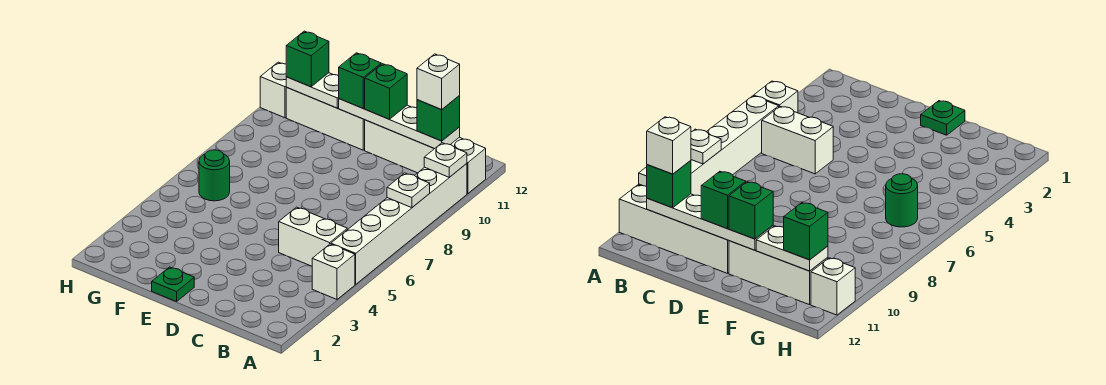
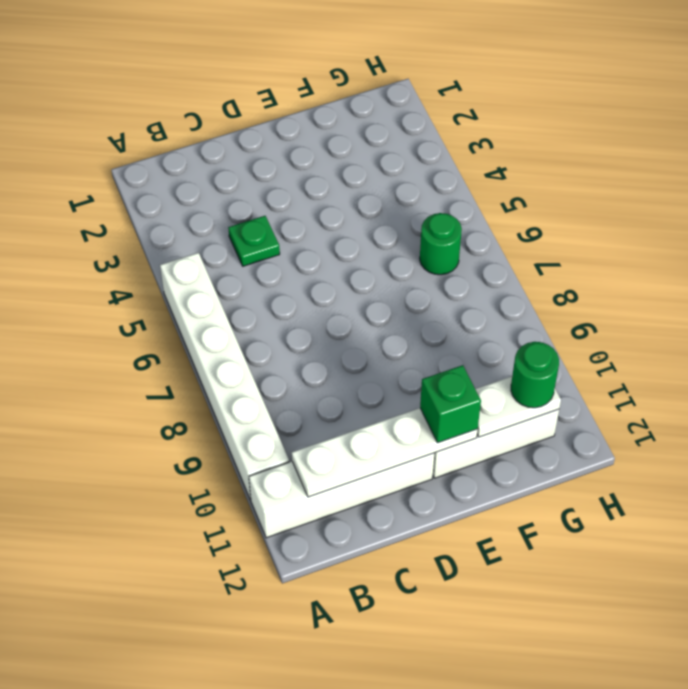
green 1x1 plate [228,216,280,266] -> green 1x1 plate moved to [152,267,194,302]
green 1x1 round brick [511,342,559,408] -> green 1x1 brick [286,31,329,87]
none -> white 1x1 brick [312,244,355,299]
none -> white 1x2 brick [279,207,347,266]
none -> white 1x1 brick [260,62,287,118]

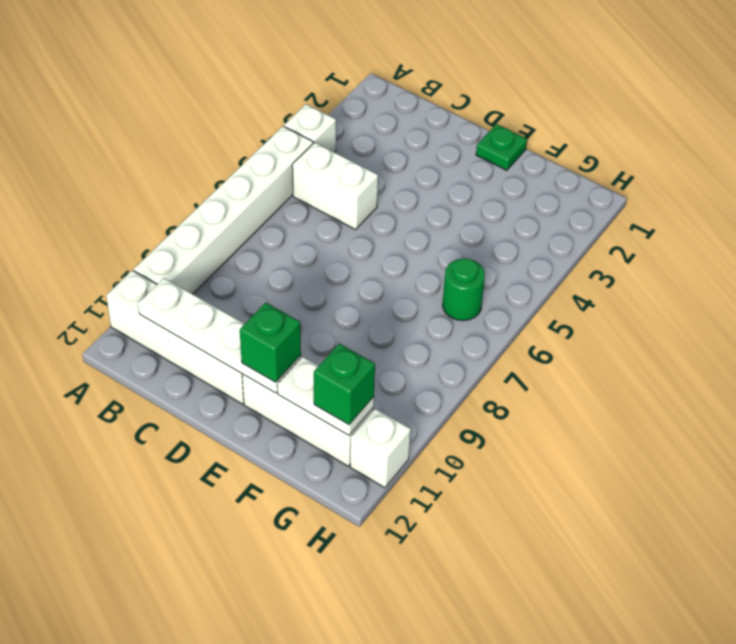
none -> white 1x1 plate [387,173,430,208]
none -> white 1x1 plate [424,143,467,177]
none -> green 1x1 brick [417,96,460,141]

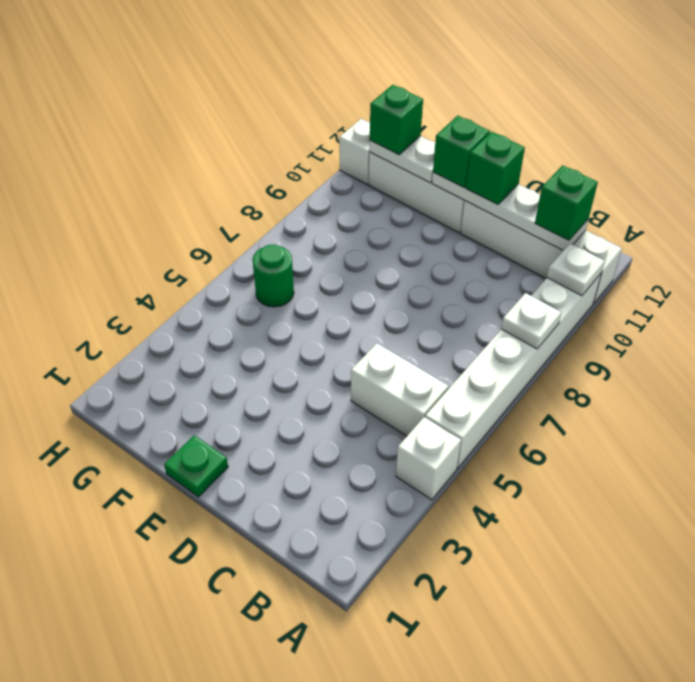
none -> white 1x1 brick [417,54,460,110]

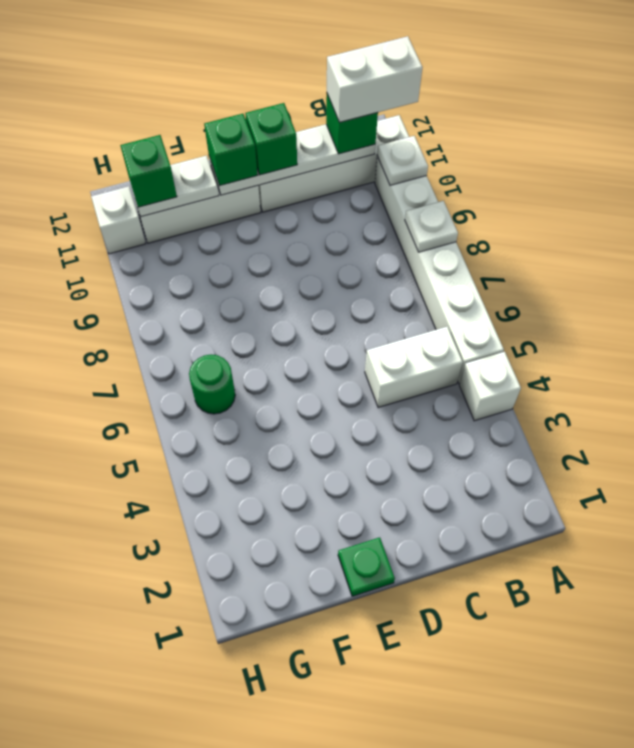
white 1x2 brick [327,36,423,122] -> white 1x1 brick [417,54,460,110]

